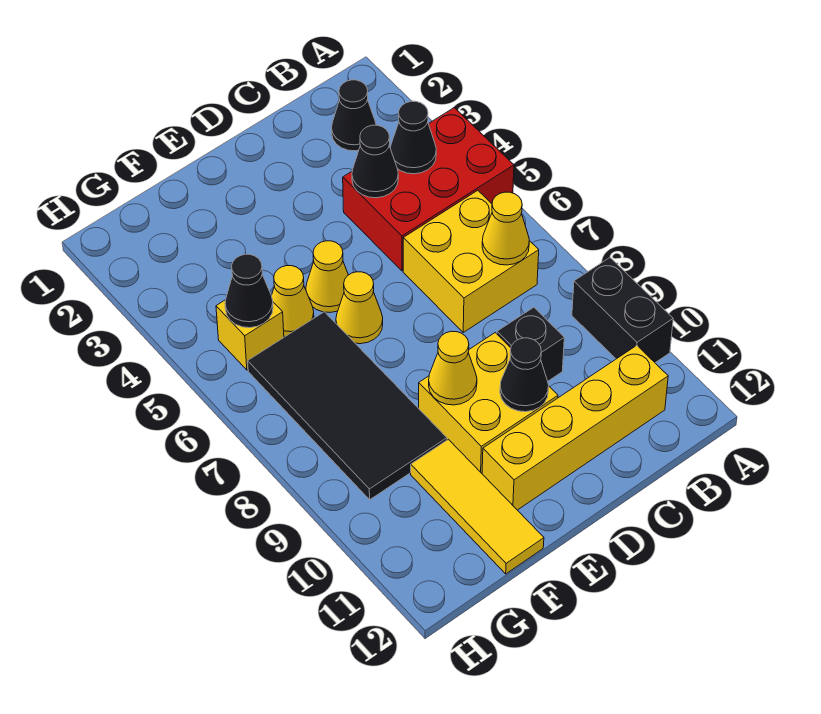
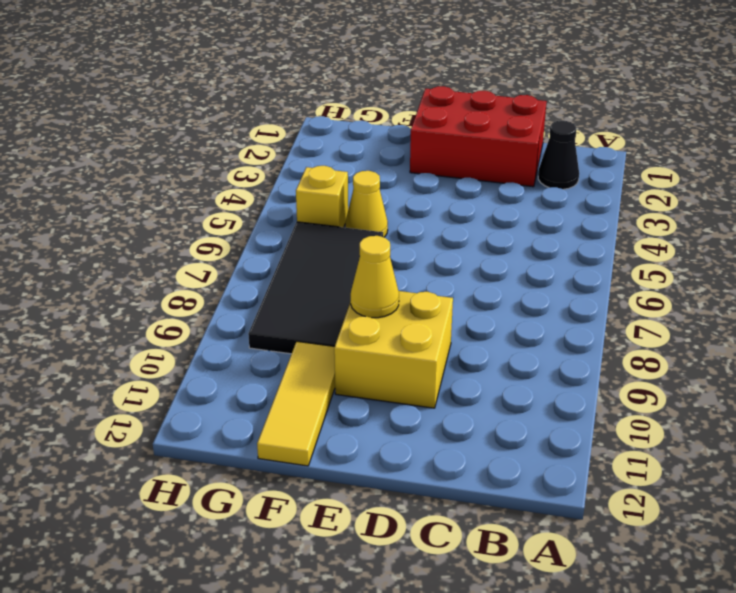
red 2x3 brick [410,86,547,187] -> red 2x3 brick moved to [343,108,514,271]
none -> black 1x2 brick [572,258,673,363]
none -> yellow 2x2 brick [403,190,539,332]
none -> yellow 1x4 brick [482,346,668,510]

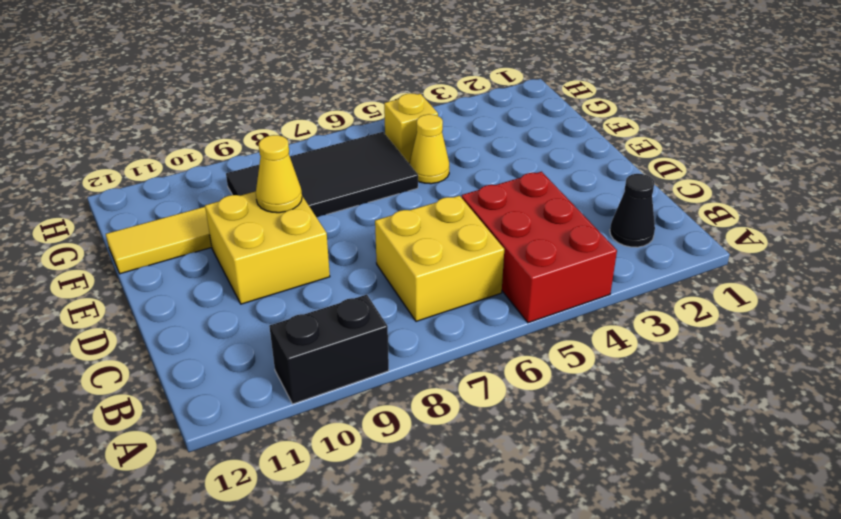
none -> yellow 1x4 brick [482,346,668,510]
none -> black 1x1 brick [497,307,564,381]
none -> yellow 1x1 cone [306,241,348,312]

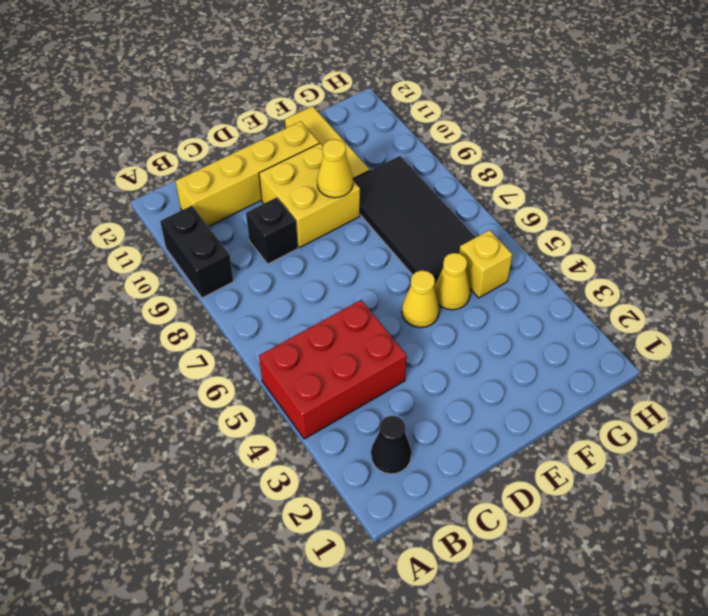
none -> yellow 2x2 brick [403,190,539,332]
none -> yellow 1x1 cone [336,272,383,344]
none -> black 1x1 cone [390,101,436,174]

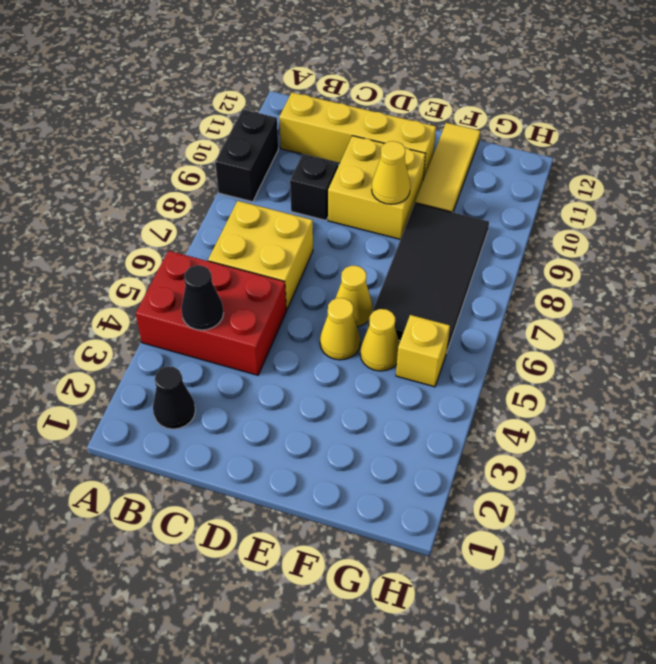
none -> yellow 1x1 cone [482,192,529,265]
none -> black 1x1 cone [352,125,398,198]
none -> black 1x1 cone [500,338,549,412]

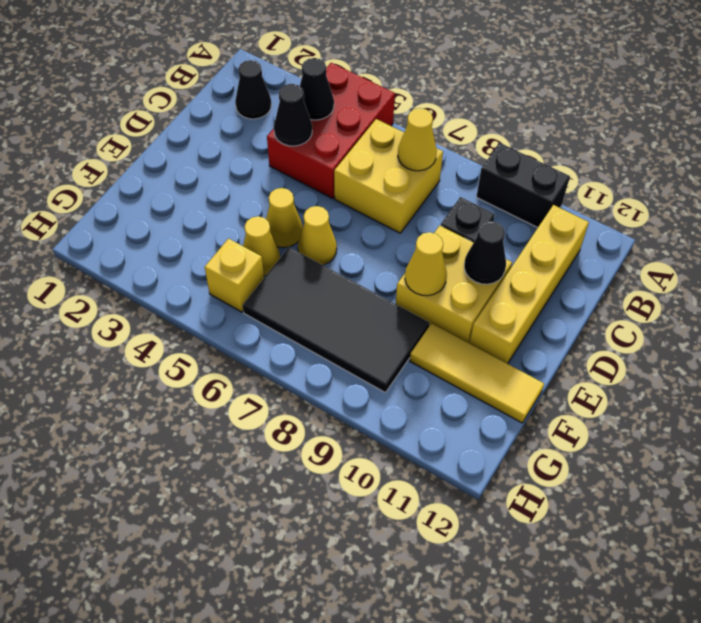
none -> black 1x1 cone [225,254,273,328]

